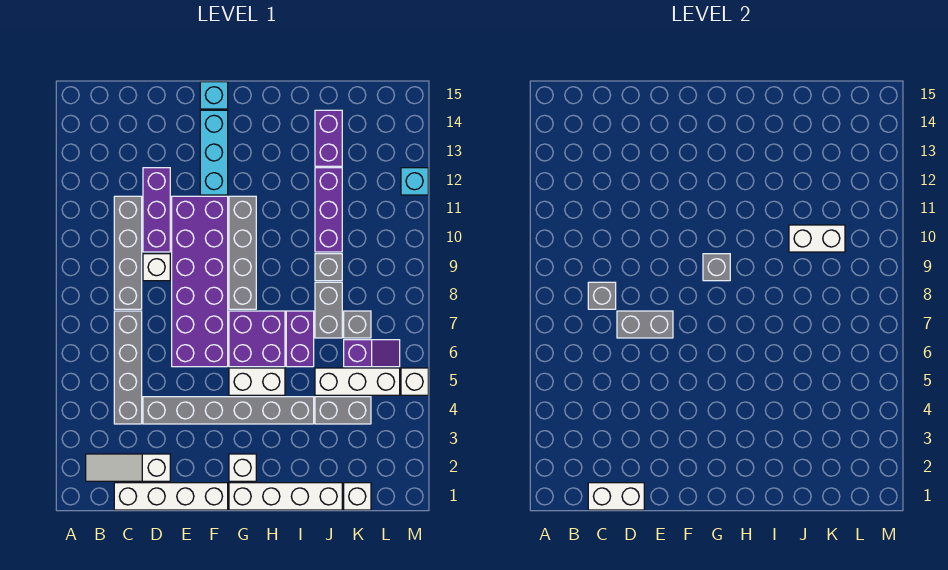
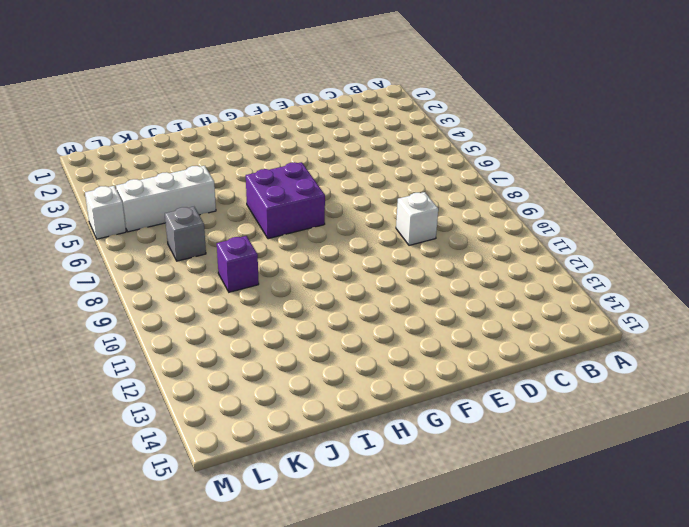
purple 1x1 brick [217,236,259,292] -> grey 1x1 brick [315,254,342,281]
none -> white 1x3 slope [86,454,170,481]
none -> white 1x4 brick [114,483,228,510]
none -> grey 1x4 brick [114,311,142,424]
none -> grey 1x4 brick [114,196,142,309]

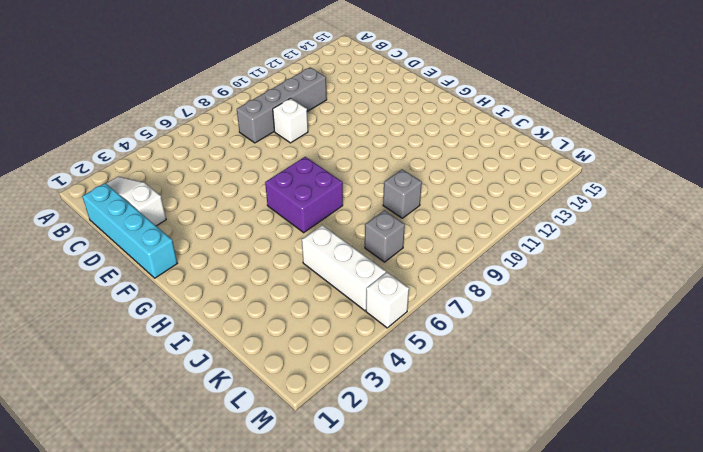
cyan 1x4 brick [82,183,177,278] -> white 1x4 brick [114,483,228,510]
none -> grey 1x4 brick [114,311,142,424]
none -> grey 1x6 brick [143,397,314,424]
none -> purple 1x3 brick [143,168,170,252]
none -> purple 2x6 brick [172,196,228,367]

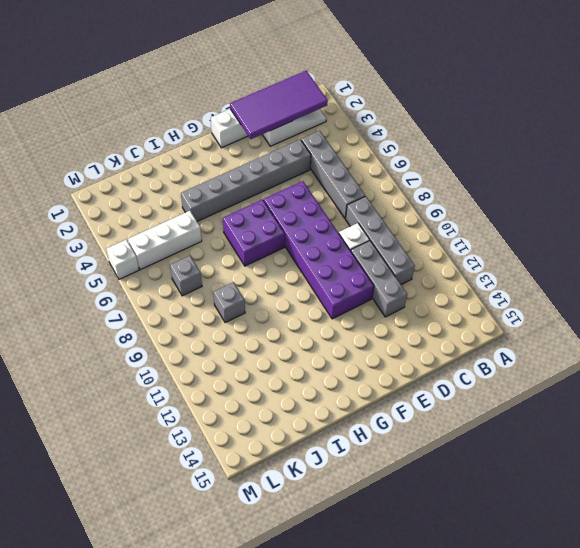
purple 2x4 tile [230,71,328,139] -> white 1x2 brick [588,483,644,510]
grey 1x3 brick [351,241,407,317] -> purple 1x3 brick [143,168,170,252]
none -> cyan 1x3 brick [200,110,228,195]
none -> cyan 1x1 brick [200,82,228,109]
none -> white 1x4 brick [229,483,342,510]
none -> white 1x1 brick [229,454,256,481]

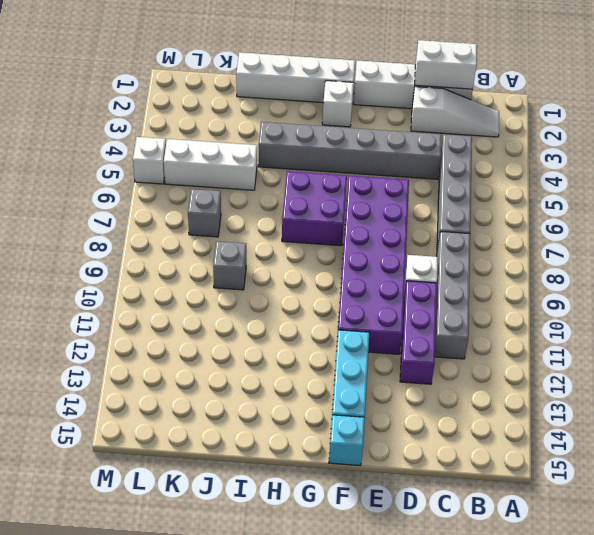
none -> white 1x2 brick [229,368,285,395]
none -> grey 1x4 brick [229,196,256,309]
none -> purple 1x2 brick [286,311,314,367]
none -> grey 1x2 brick [315,397,371,424]

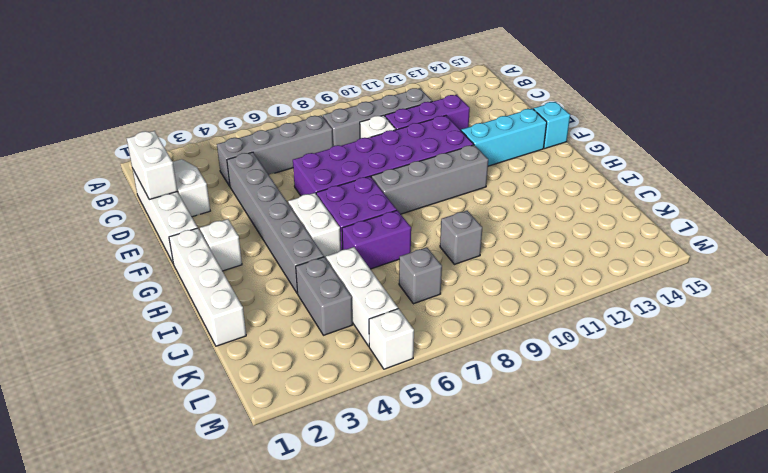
none -> grey 1x2 brick [315,282,342,338]
none -> purple 1x3 brick [315,168,342,252]
none -> purple 1x2 brick [315,110,342,166]
none -> white 1x1 brick [344,483,371,510]

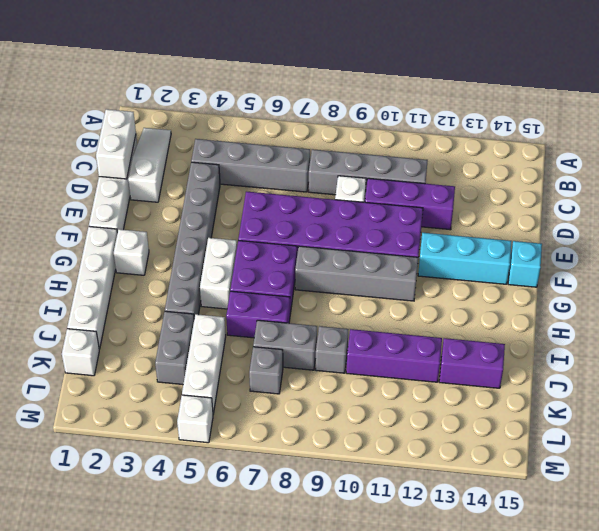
none -> purple 1x2 slope [344,340,400,367]
none -> cyan 1x1 brick [401,168,428,195]
none -> grey 1x1 brick [588,282,616,309]
none -> grey 1x2 brick [617,311,673,338]

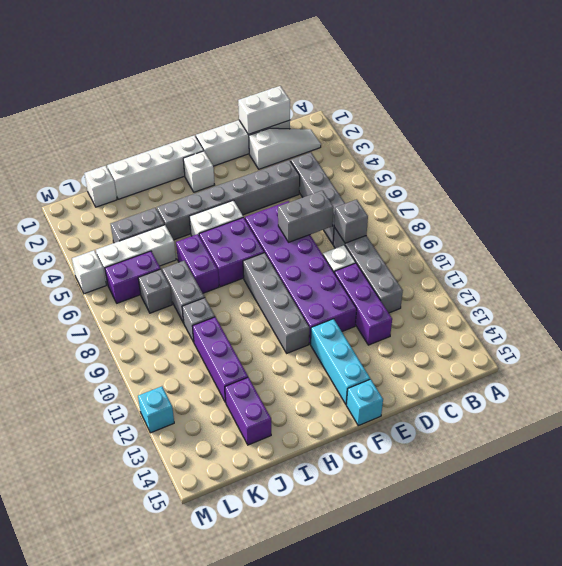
purple 1x2 brick [105,251,161,303] -> purple 1x2 slope [344,340,400,367]
none -> grey 1x1 brick [703,254,730,281]
none -> white 1x2 brick [789,225,845,252]

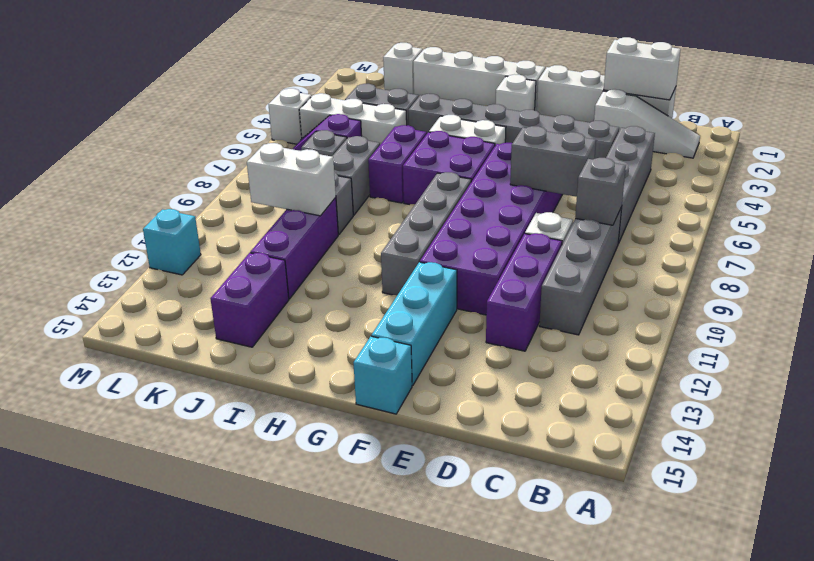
none -> grey 1x1 brick [703,254,730,281]

